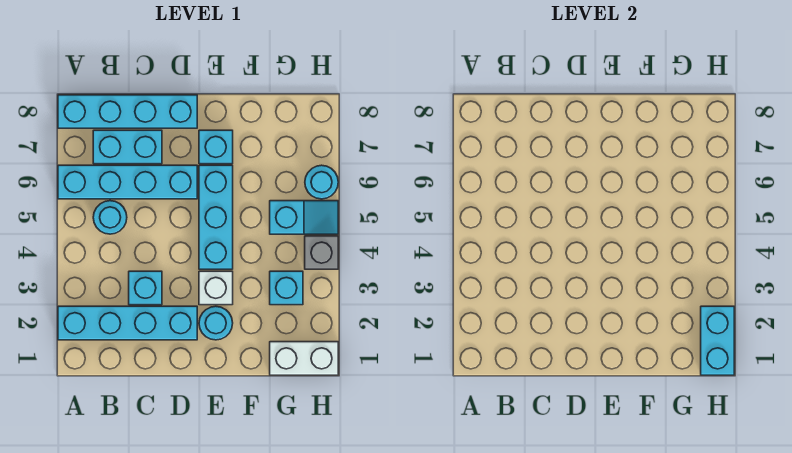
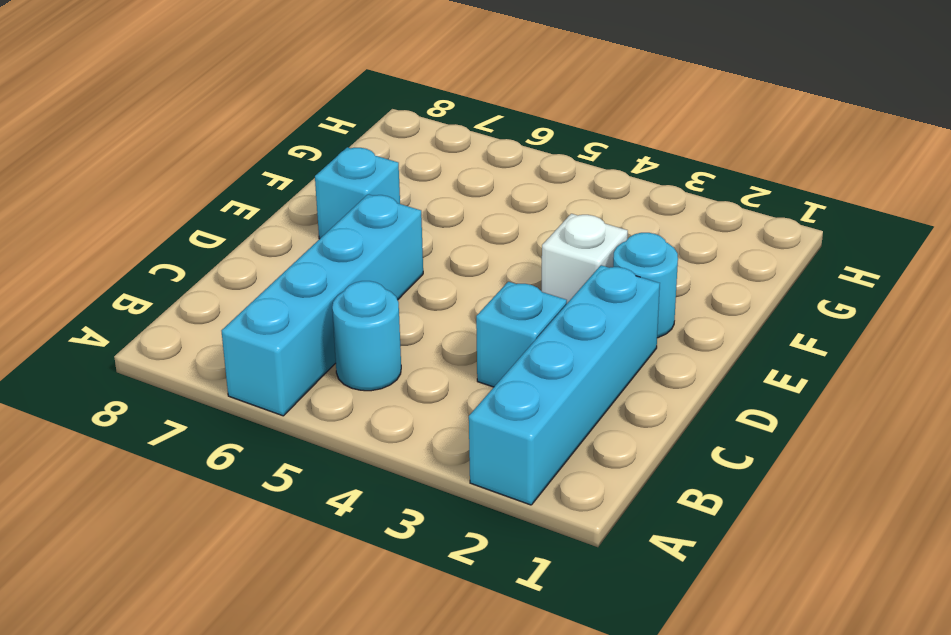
none -> cyan 1x4 brick [58,95,197,128]
none -> cyan 1x2 brick [93,130,162,164]
none -> cyan 1x3 brick [199,165,233,269]

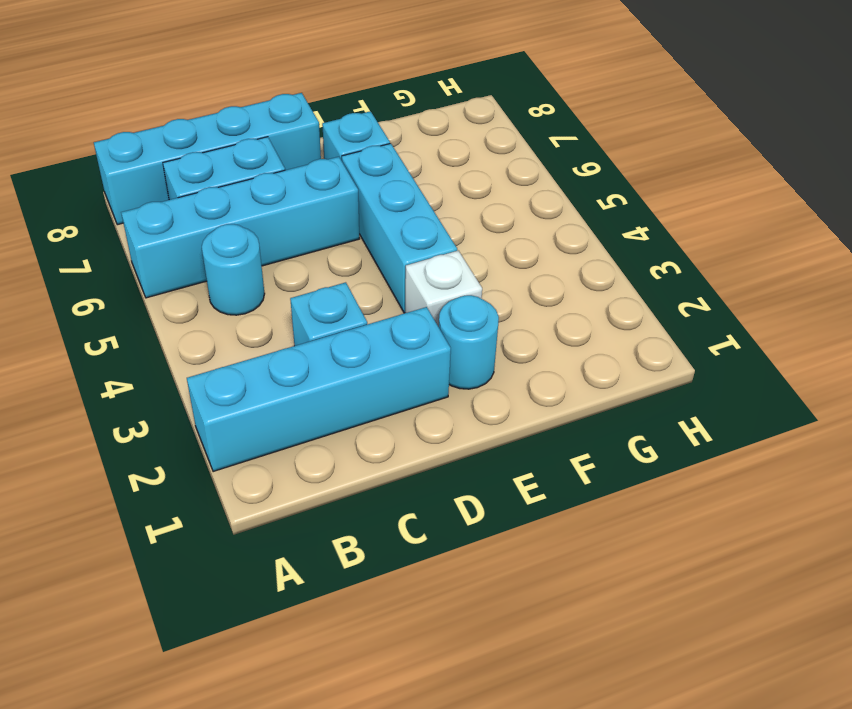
none -> white 1x2 brick [270,342,338,375]
none -> cyan 1x1 brick [270,271,303,305]
none -> cyan 1x2 slope [270,201,338,234]

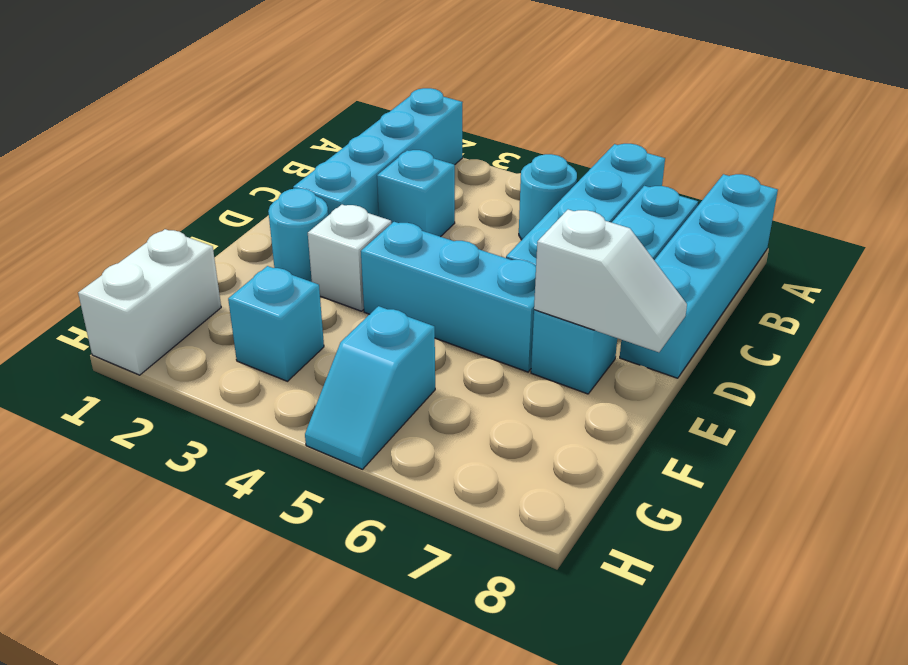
white 1x2 slope [534,210,687,352] -> none
none -> grey 1x1 brick [305,236,338,269]
none -> cyan 1x1 round brick [305,165,338,199]
none -> cyan 1x2 brick [701,306,734,375]

